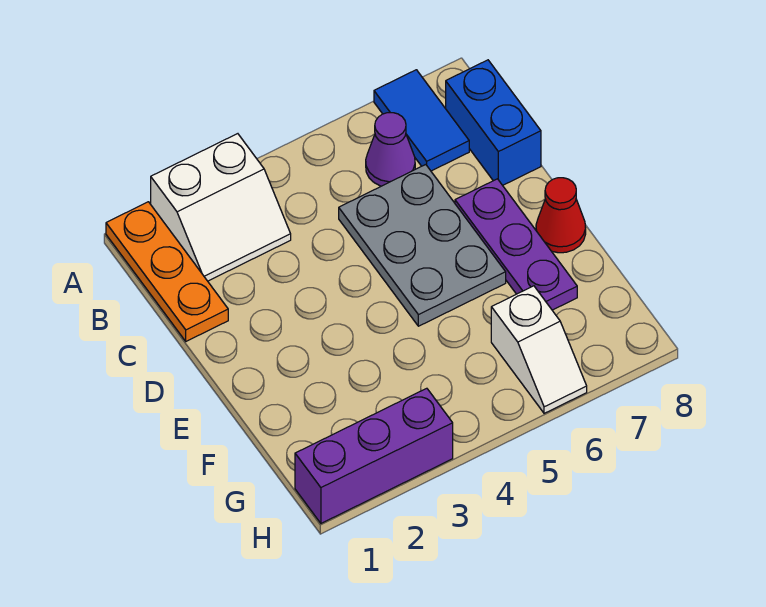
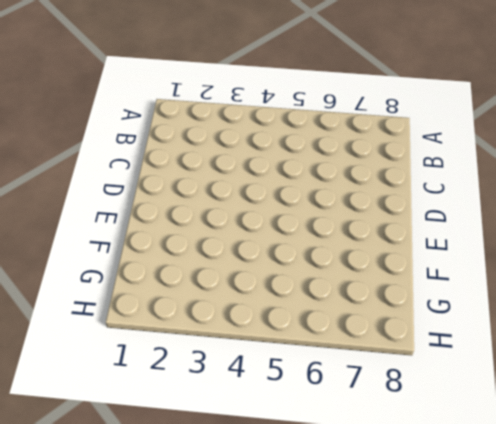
none -> orange 1x3 plate [106,202,228,341]
none -> white 2x2 slope [151,134,291,281]

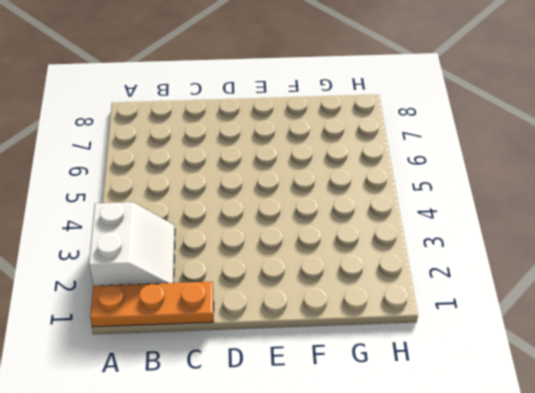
none -> blue 1x2 tile [374,70,469,171]
none -> purple 1x1 cone [366,113,415,186]

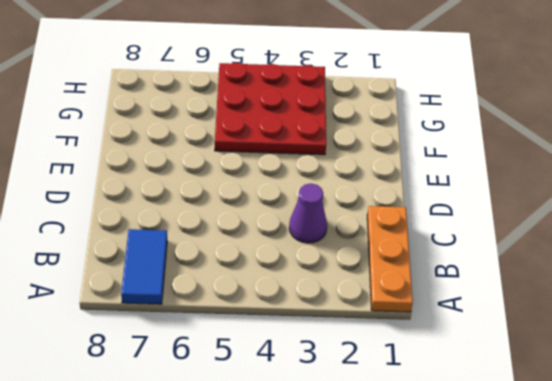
purple 1x1 cone [289,184,327,243] -> purple 1x1 cone moved to [366,113,415,186]
red 3x3 plate [215,63,326,155] -> purple 1x3 brick [295,388,453,523]
none -> white 2x2 slope [151,134,291,281]
none -> blue 1x2 brick [446,60,541,185]

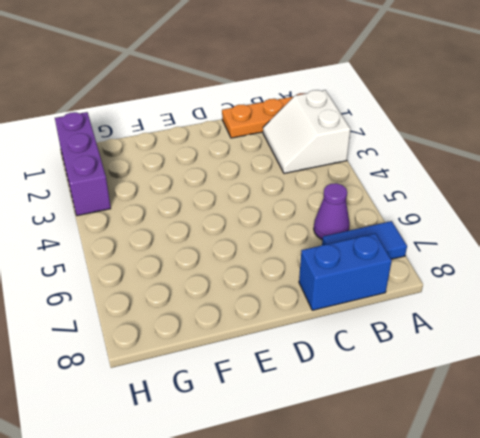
none -> grey 2x3 plate [339,165,506,326]
none -> purple 1x3 plate [455,179,577,310]

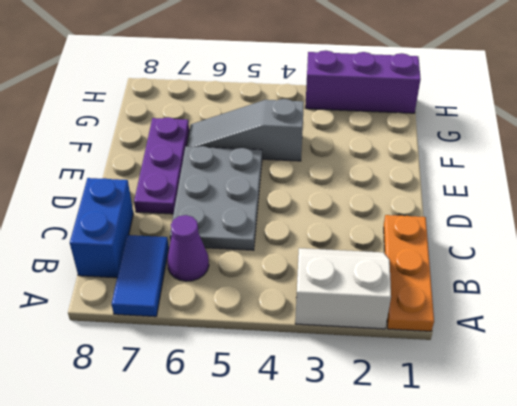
grey 1x3 slope [187,99,304,161] -> none
none -> red 1x1 cone [536,178,586,253]
none -> white 1x2 slope [491,286,587,413]

